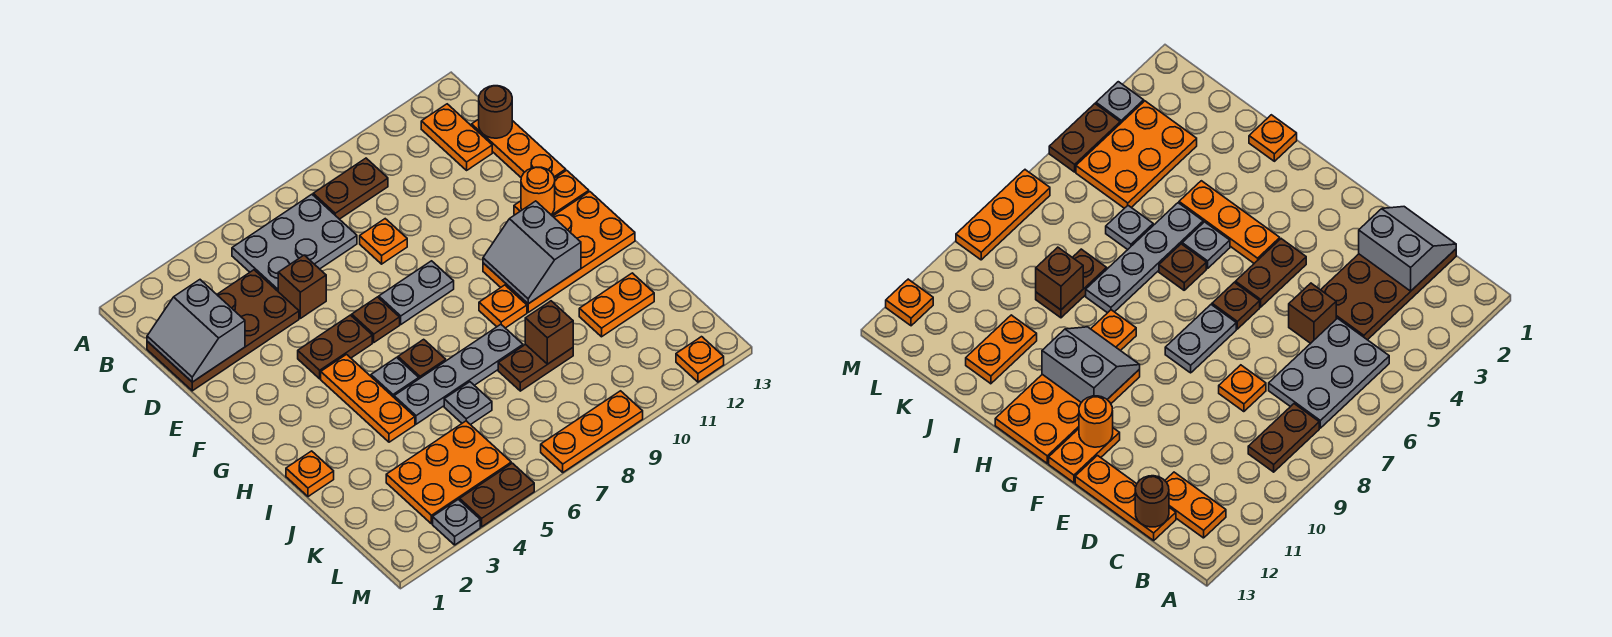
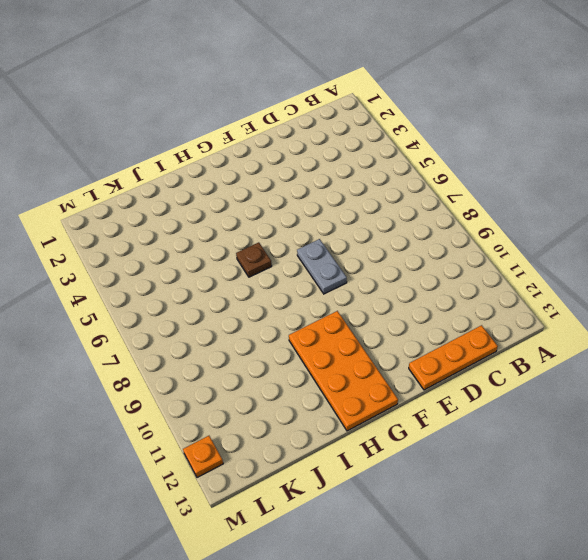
none -> grey 2x3 plate [232,194,357,291]
none -> brown 1x2 plate [313,158,388,219]
none -> orange 1x2 plate [421,104,492,170]
none -> brown 2x4 plate [147,270,299,391]

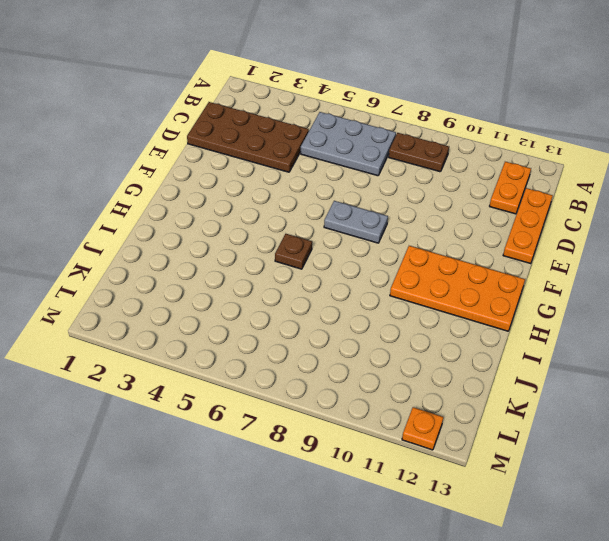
none -> brown 1x1 brick [278,255,326,318]
none -> orange 1x1 plate [360,219,407,264]
none -> brown 1x2 plate [298,315,372,379]
none -> brown 1x1 plate [352,297,400,342]

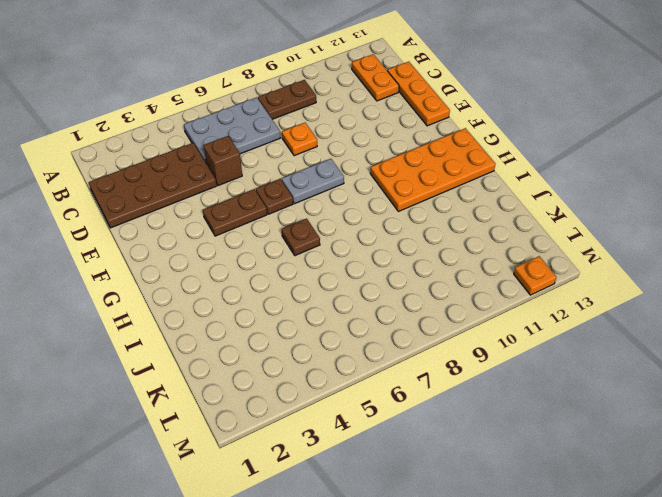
none -> orange 1x2 plate [514,170,589,216]
none -> orange 1x3 plate [321,355,415,442]
none -> grey 1x1 plate [371,357,419,397]
none -> orange 1x1 plate [479,285,527,328]

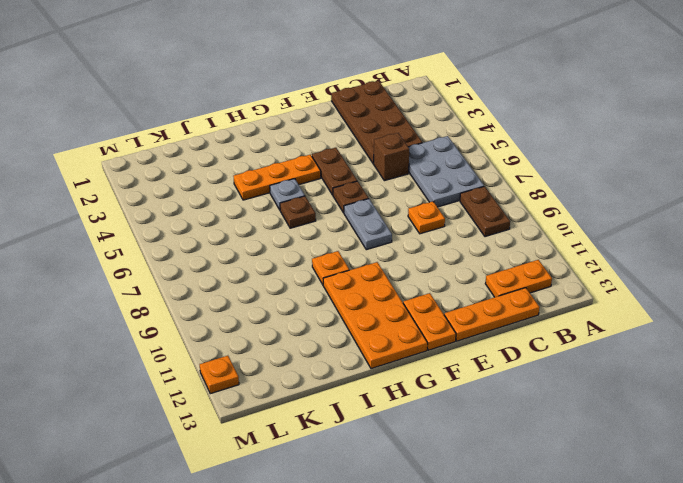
none -> orange 1x1 plate [286,451,334,497]
none -> grey 1x4 plate [394,324,523,424]
none -> grey 1x1 plate [444,382,492,425]
none -> brown 1x2 plate [498,344,573,391]

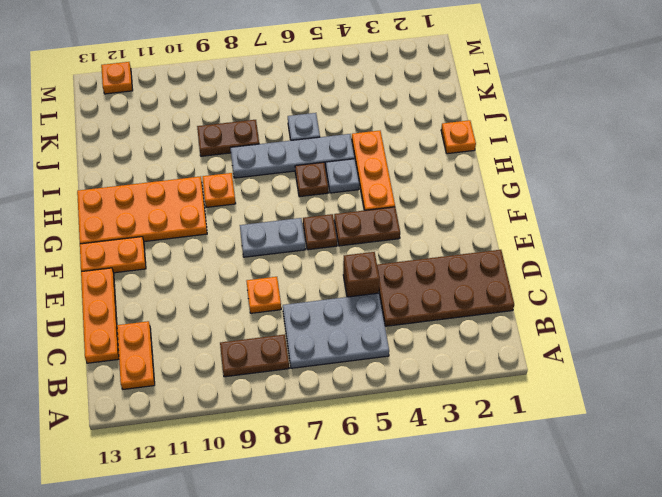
none -> orange 1x2 plate [579,273,654,337]
none -> orange 2x3 plate [386,421,511,524]
none -> grey 1x1 plate [433,499,480,545]
none -> brown 1x2 plate [460,463,534,527]

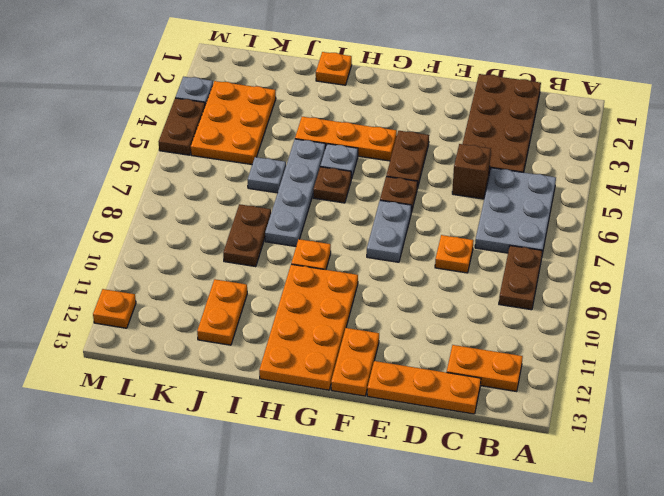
none -> orange 1x3 plate [541,391,643,472]
none -> grey 2x2 slope [147,280,245,382]
none -> brown 1x1 round brick [479,86,512,138]
none -> orange 1x1 round brick [521,167,555,214]

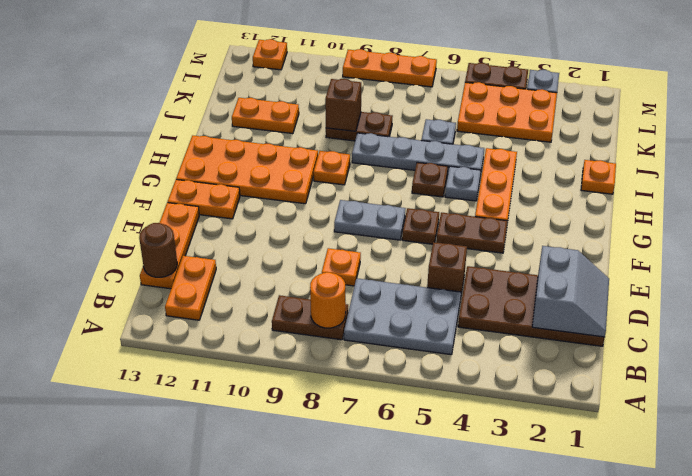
orange 1x1 round brick [310,272,346,328] -> orange 1x1 round brick moved to [521,167,555,214]
none -> grey 2x2 slope [483,201,581,304]

